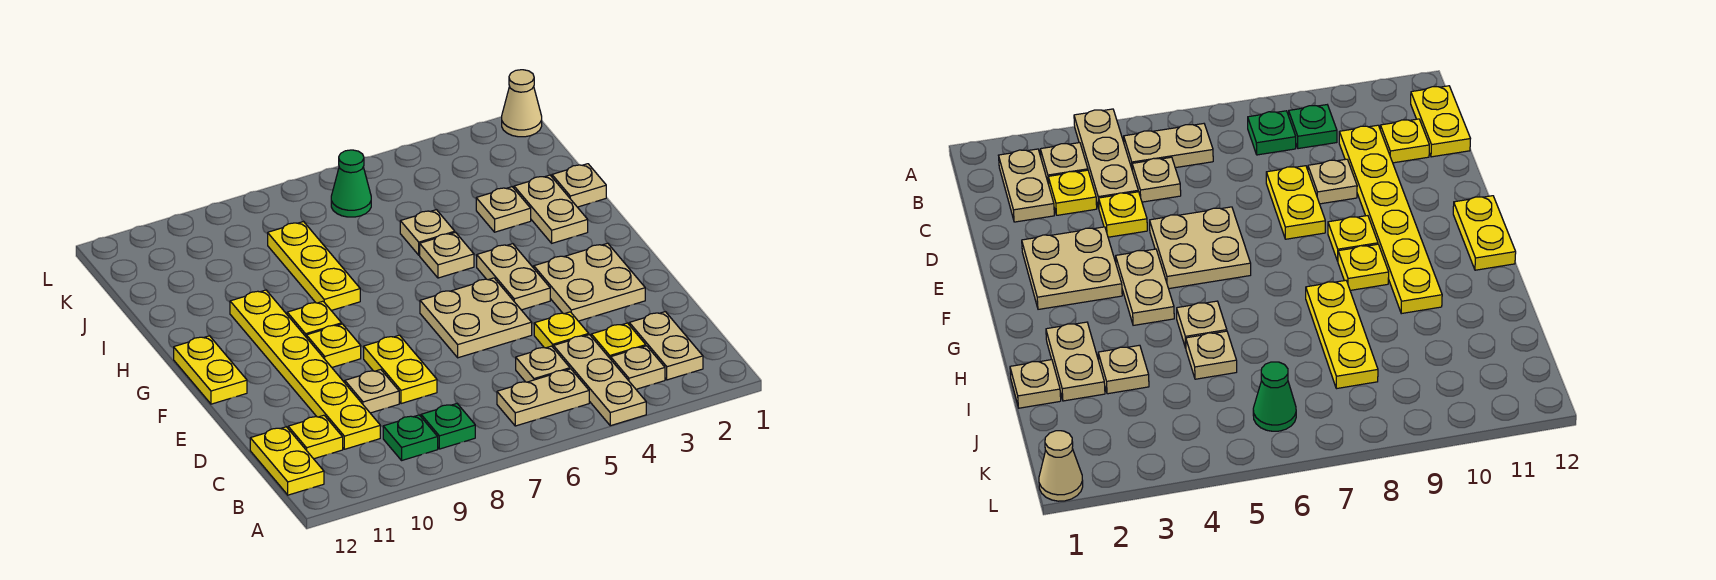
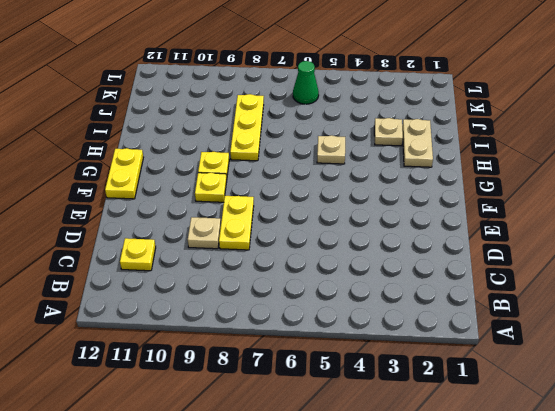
none -> tan 1x3 plate [554,335,646,426]
none -> tan 1x2 plate [629,312,703,380]
none -> tan 1x1 plate [611,346,665,389]

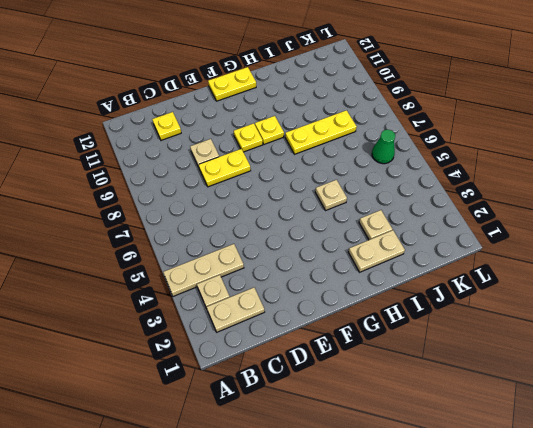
none -> tan 1x2 plate [497,369,589,426]
none -> green 1x1 plate [421,404,475,449]
none -> green 1x1 plate [383,415,438,460]

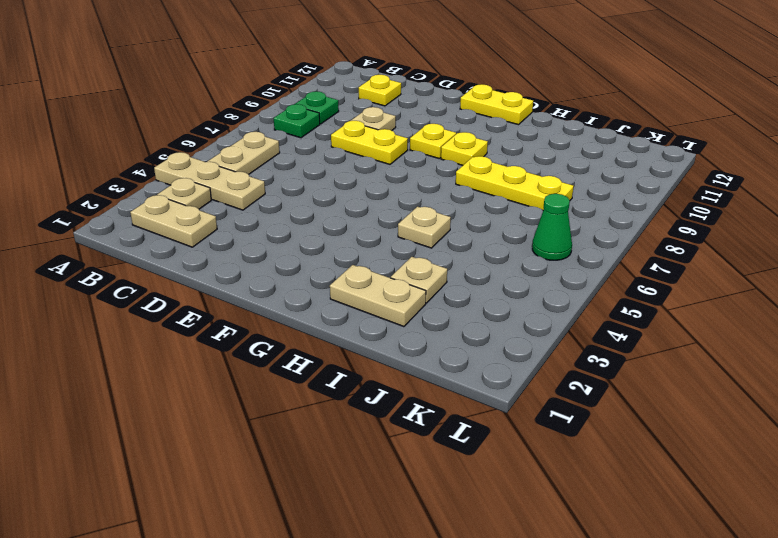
none -> yellow 1x2 plate [250,427,324,495]
none -> yellow 1x1 plate [591,323,646,359]
none -> tan 1x1 plate [516,346,570,382]

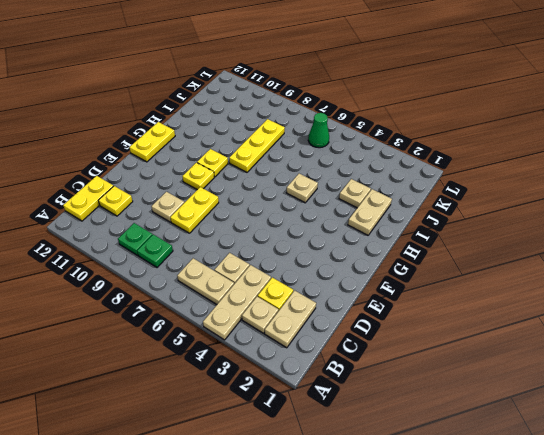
none -> yellow 1x6 plate [230,290,380,449]
none -> yellow 1x1 plate [534,312,589,348]
none -> tan 2x2 plate [534,243,645,321]

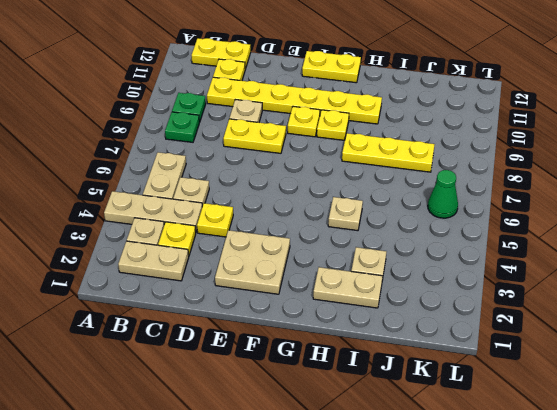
none -> tan 2x2 plate [420,278,532,358]
none -> tan 1x2 plate [477,244,550,310]
none -> tan 1x1 plate [552,164,606,207]

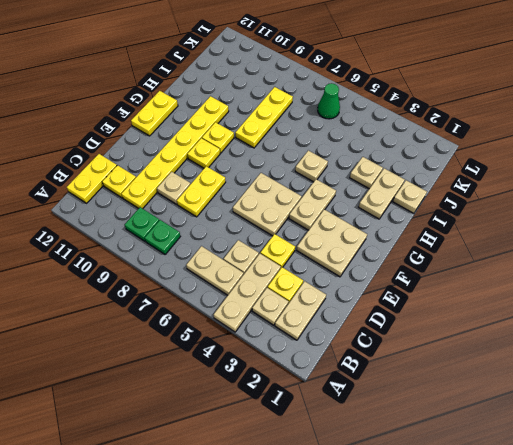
none -> tan 1x1 plate [400,210,455,255]
none -> tan 1x1 cone [502,70,542,137]

